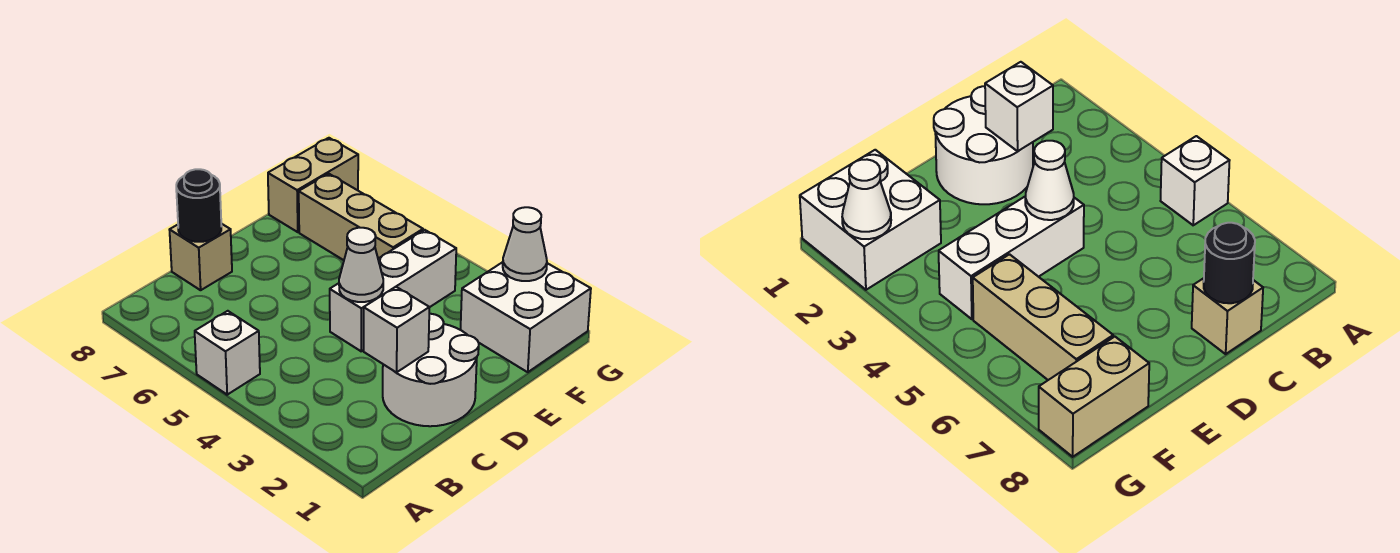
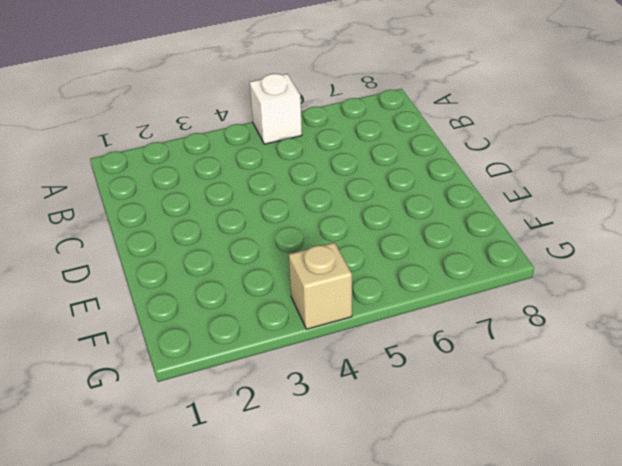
tan 1x1 brick [289,242,352,329] -> tan 1x1 brick moved to [170,224,232,290]
none -> white 2x2 round brick [383,314,479,426]
none -> white 1x3 brick [330,230,456,351]

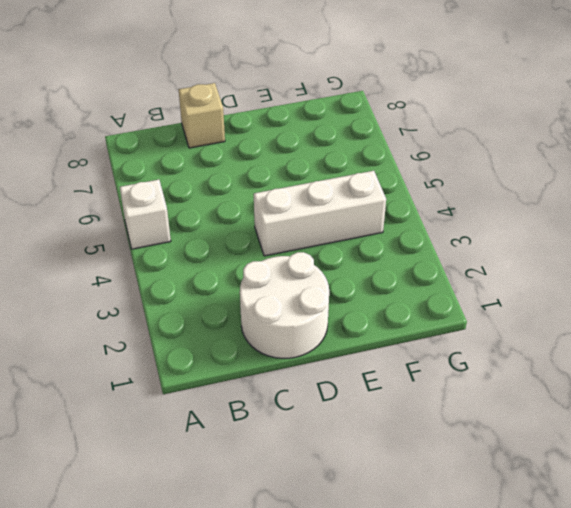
none -> white 2x2 brick [461,262,591,372]
none -> tan 1x3 brick [299,174,423,260]

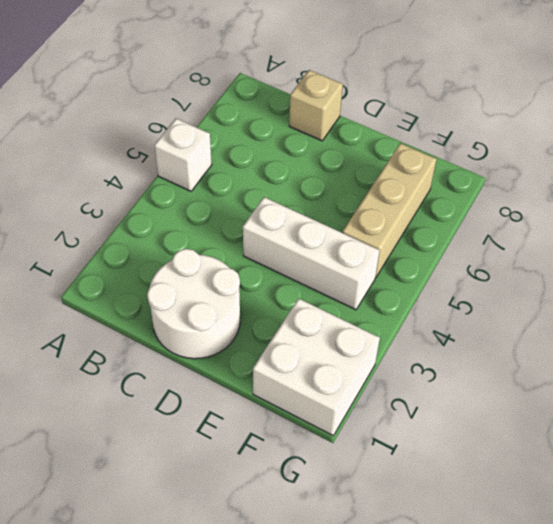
none -> tan 1x2 brick [268,138,358,232]
none -> white 1x1 brick [364,287,429,372]

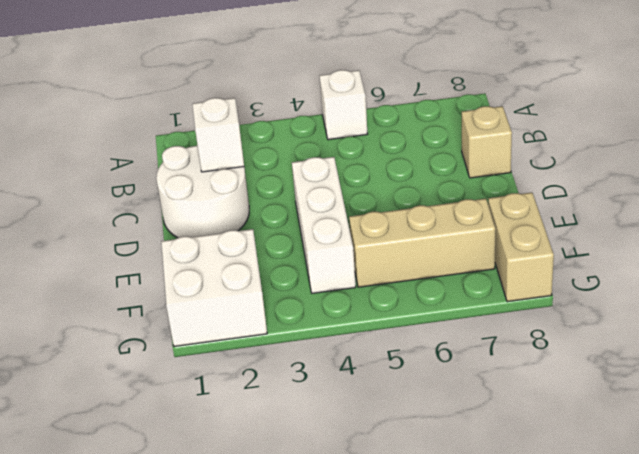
none -> black 1x1 round brick [176,169,221,242]
none -> white 1x1 cone [339,228,383,302]

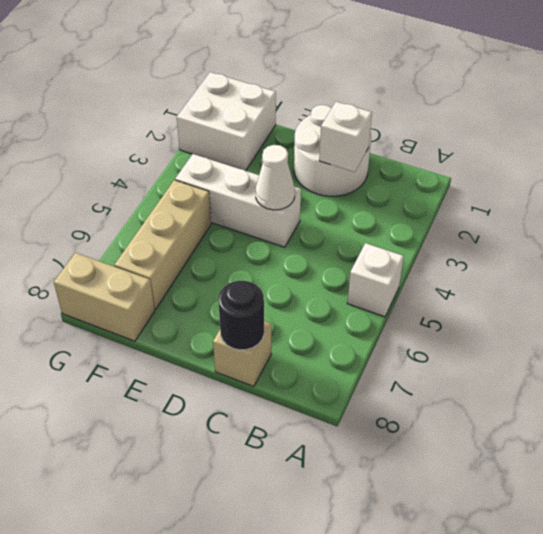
none -> white 1x1 cone [503,207,547,281]

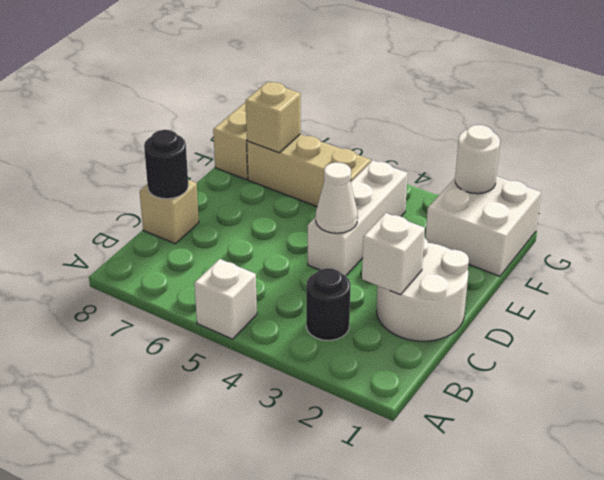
black 1x1 round brick [306,268,351,340] -> none
tan 1x1 brick [246,82,301,153] -> none
white 1x1 round brick [455,125,500,194] -> white 1x1 cone [503,207,547,281]

